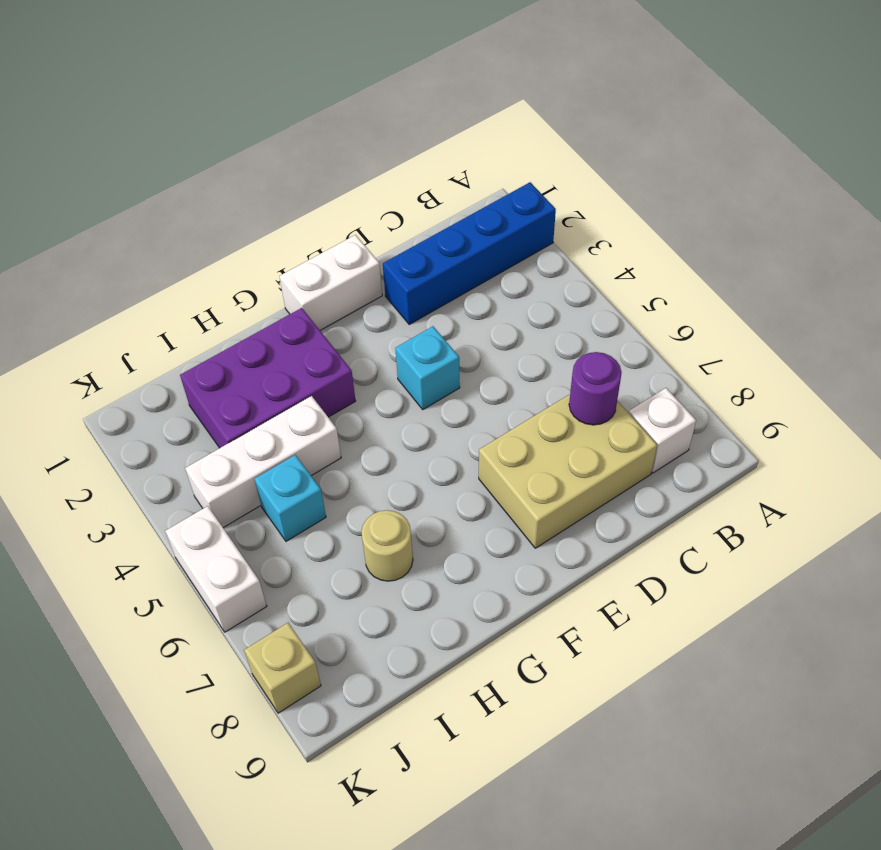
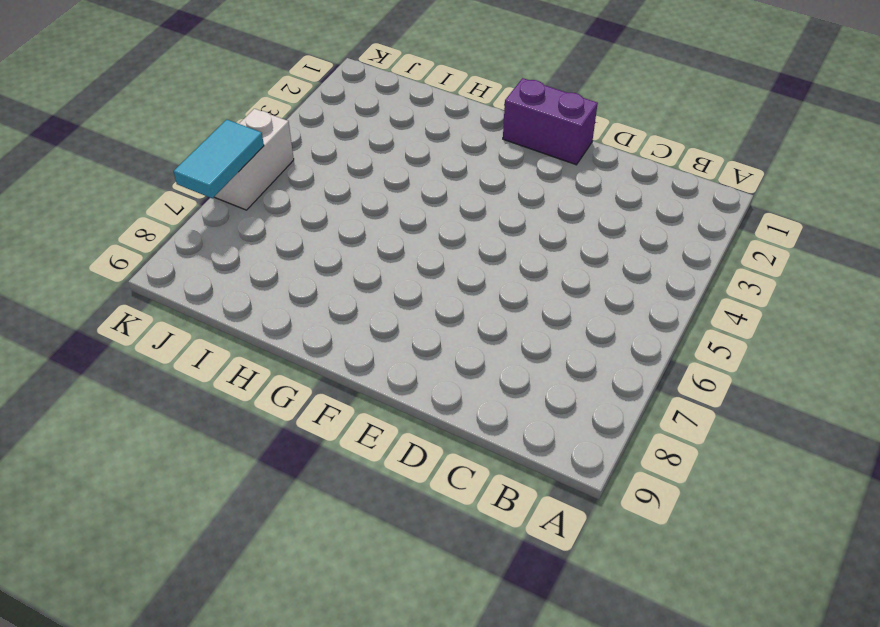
purple 1x2 brick [503,78,598,165] -> white 1x2 brick [279,235,382,330]
cyan 1x2 tile [174,120,264,198] -> none
none -> blue 1x4 brick [383,182,556,324]
none -> white 1x1 brick [629,388,696,473]
none -> tan 2x3 brick [479,394,657,548]

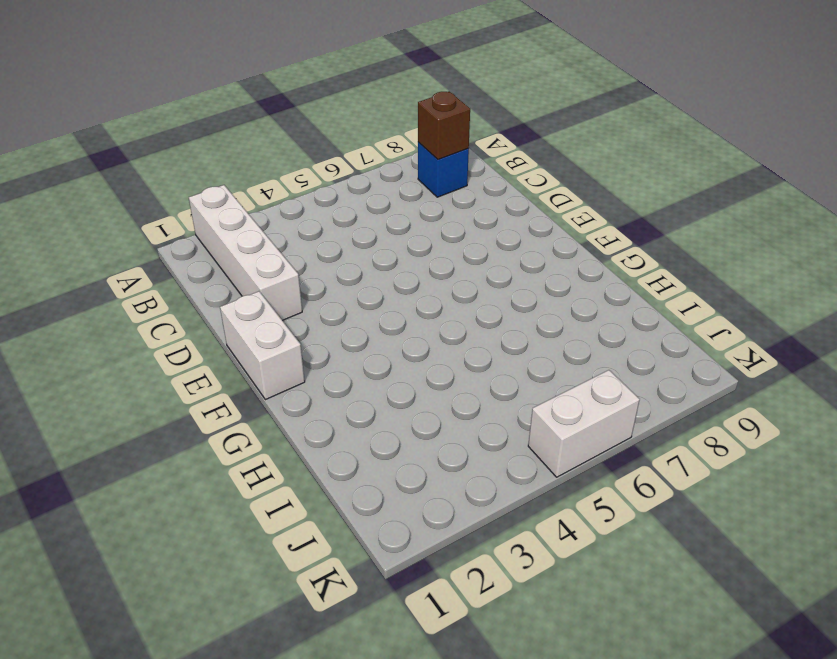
white 1x4 brick [189,185,302,320] -> blue 1x4 brick [383,182,556,324]
blue 1x1 brick [418,142,469,197] -> white 1x1 brick [629,388,696,473]
brown 1x1 brick [418,91,470,160] -> none
none -> tan 2x3 brick [479,394,657,548]
none -> cyan 1x1 brick [395,326,460,409]
none -> purple 2x3 brick [180,308,355,448]

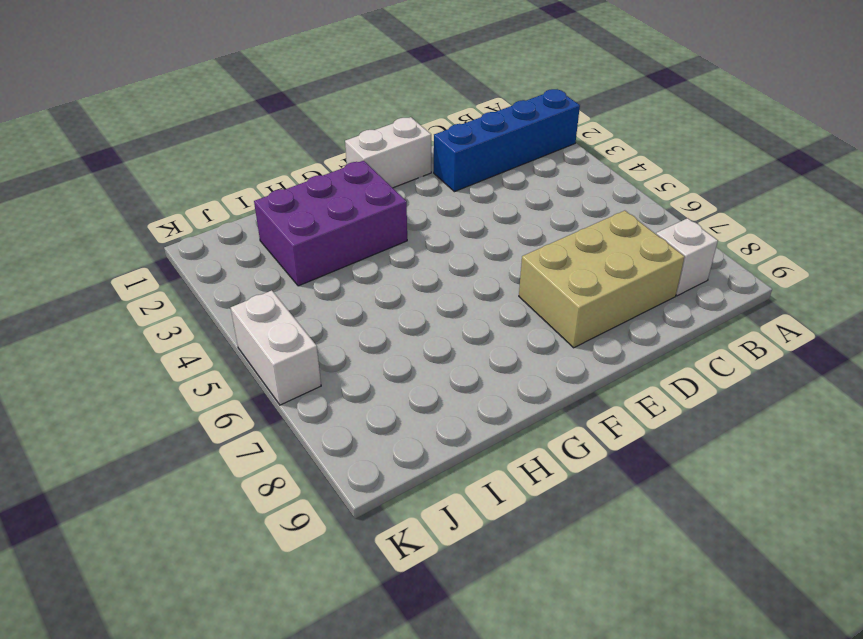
none -> cyan 1x1 brick [395,326,460,409]
none -> white 1x3 brick [185,396,341,528]
none -> tan 1x1 round brick [361,510,413,581]

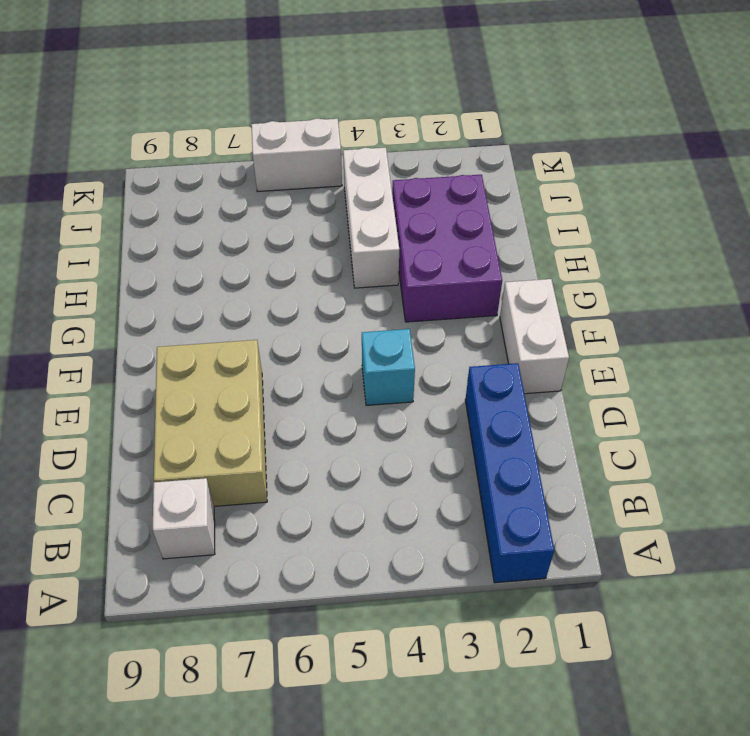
none -> tan 1x1 round brick [361,510,413,581]
none -> cyan 1x1 brick [255,455,326,541]
none -> tan 1x1 brick [244,623,321,713]

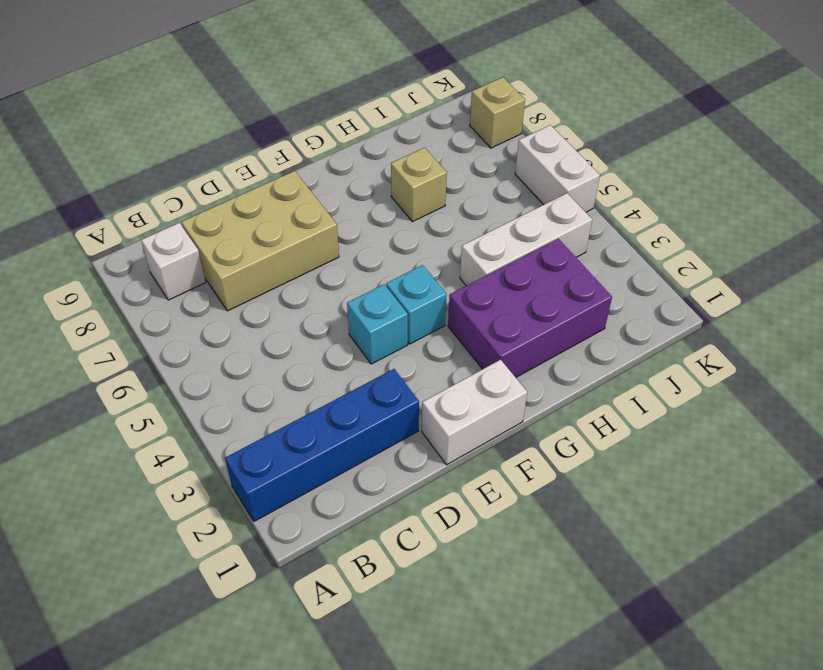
cyan 1x1 brick [386,265,446,344] -> cyan 1x1 brick moved to [255,455,326,541]
tan 1x1 brick [391,148,447,222] -> tan 1x1 round brick [361,510,413,581]
none -> purple 1x1 round brick [569,352,622,425]

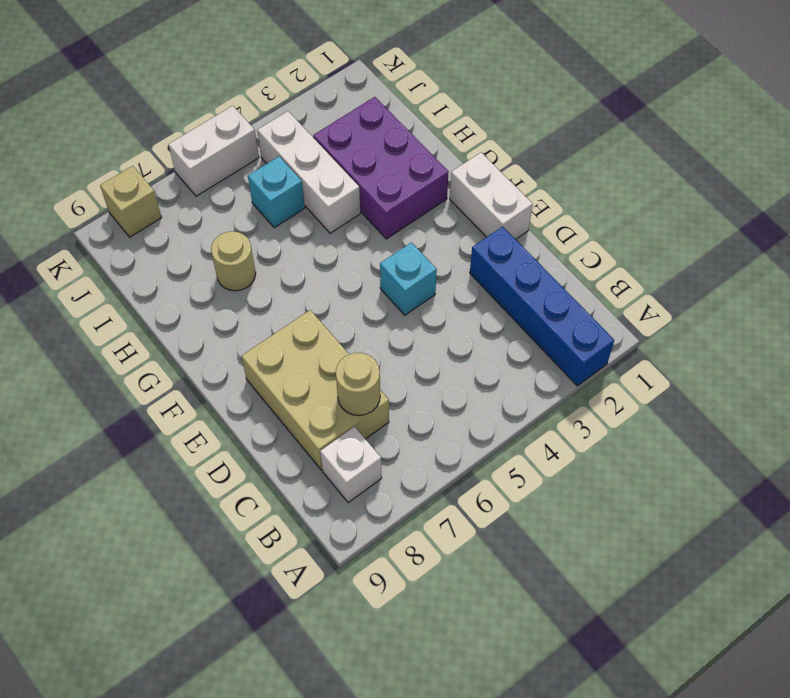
tan 1x1 round brick [336,353,380,416] -> purple 1x1 round brick [569,352,622,425]

